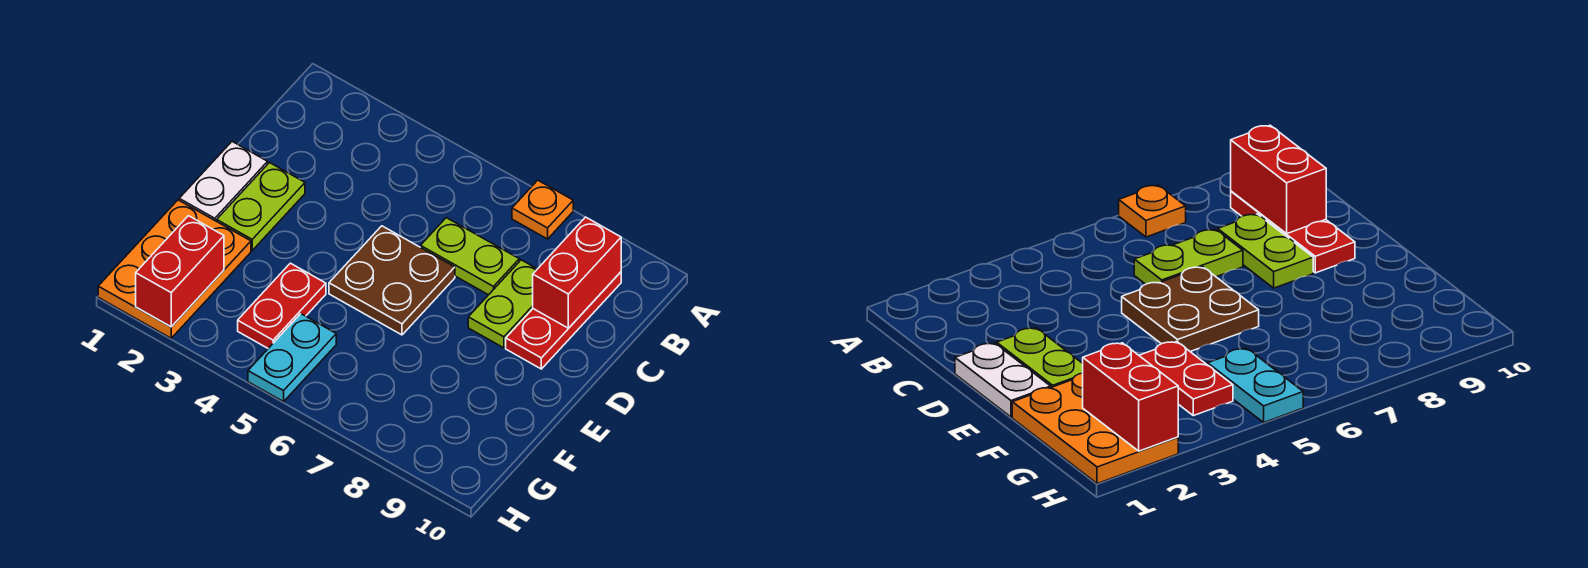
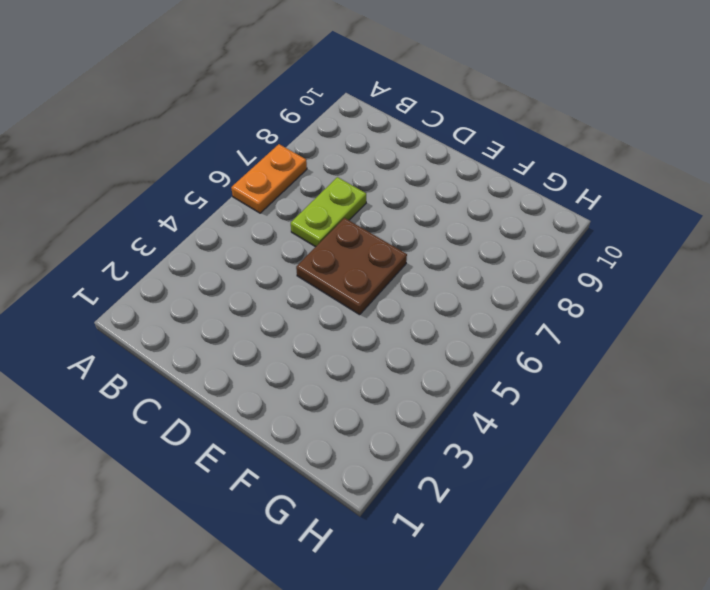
orange 1x2 plate [231,144,307,213] -> orange 1x1 plate [512,180,573,239]
none -> red 1x3 plate [506,272,621,369]
none -> lime 1x2 plate [468,260,537,348]
none -> white 1x2 plate [179,142,268,221]

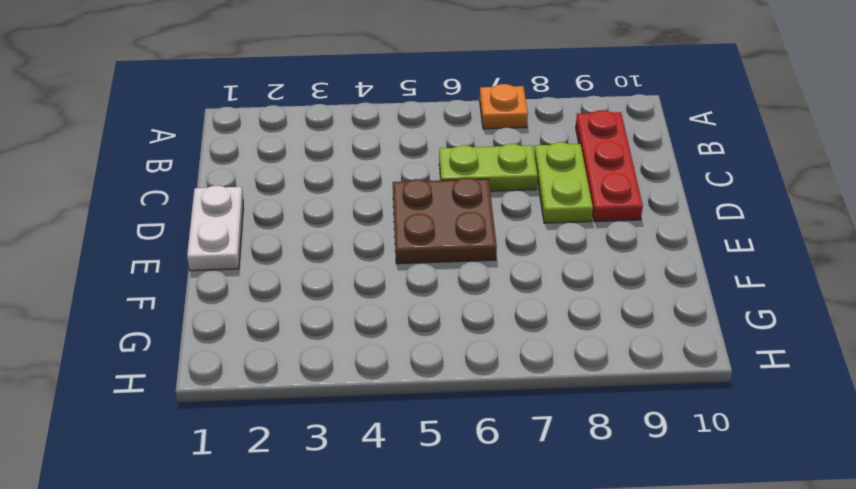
none -> lime 1x2 plate [217,163,305,250]
none -> orange 2x3 plate [98,200,251,338]
none -> red 1x2 plate [238,263,326,348]

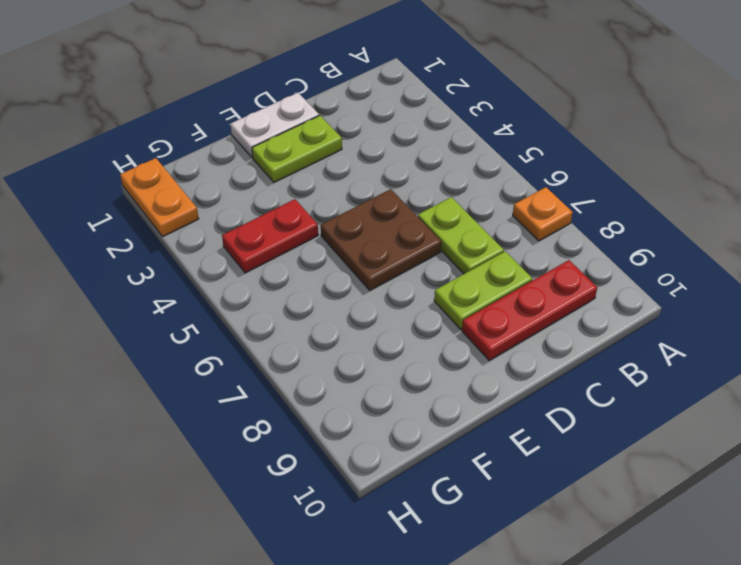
orange 1x2 plate [120,158,199,237] -> orange 2x3 plate [98,200,251,338]
none -> cyan 1x2 plate [248,314,336,402]
none -> red 1x2 brick [533,217,621,328]
none -> red 1x2 brick [136,216,224,327]

